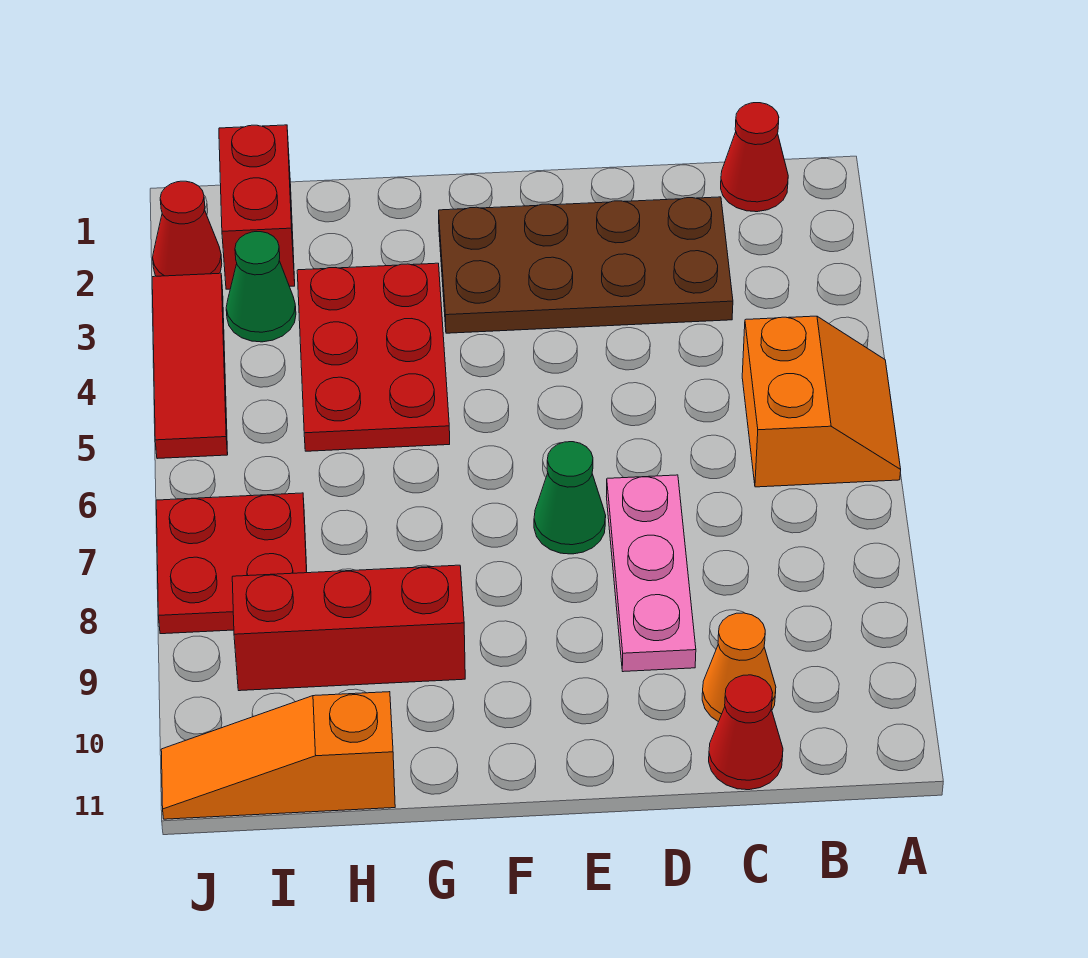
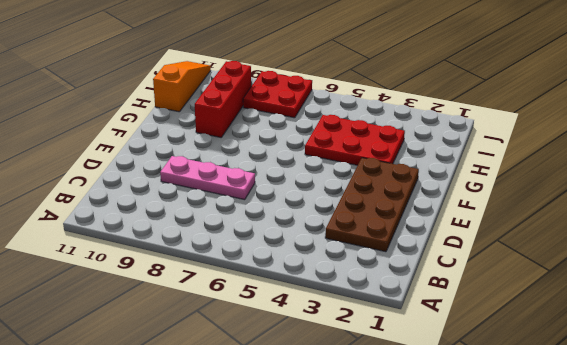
none -> orange 2x2 slope [742,316,901,487]
none -> red 1x1 cone [721,103,788,212]
none -> orange 1x1 cone [702,613,776,722]

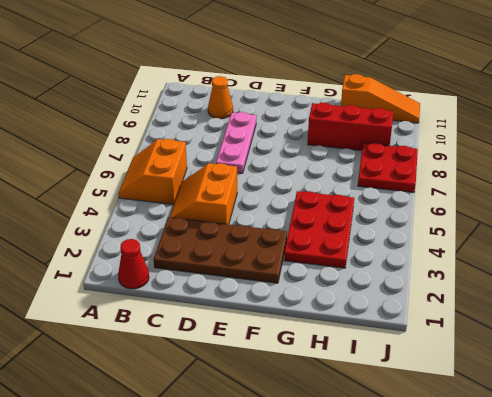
orange 2x2 slope [170,163,237,224] -> none
none -> red 1x1 cone [709,675,783,790]
none -> green 1x1 cone [534,442,606,554]
none -> red 1x2 brick [219,125,295,289]

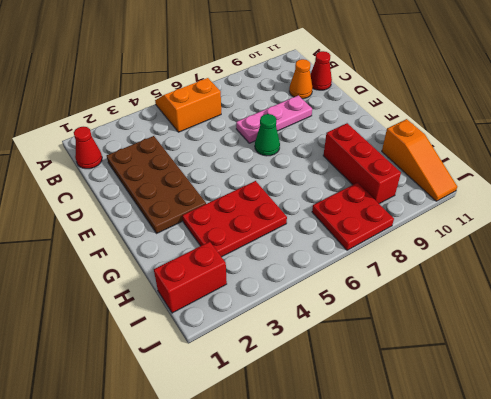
none -> green 1x1 cone [226,232,296,342]
none -> red 1x1 cone [153,181,222,276]
none -> red 1x3 tile [152,273,228,459]

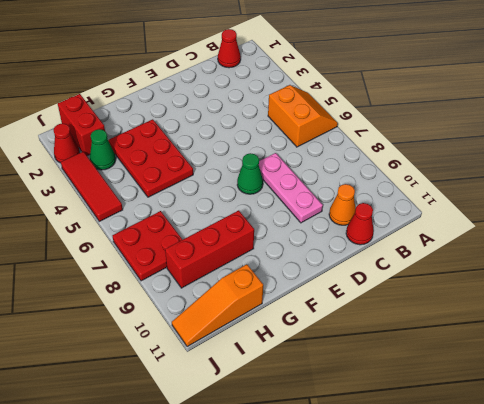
none -> brown 2x4 plate [439,197,733,333]

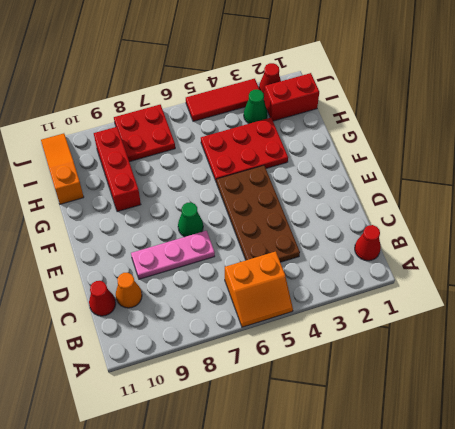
brown 2x4 plate [217,165,300,262] -> brown 2x4 plate moved to [439,197,733,333]

